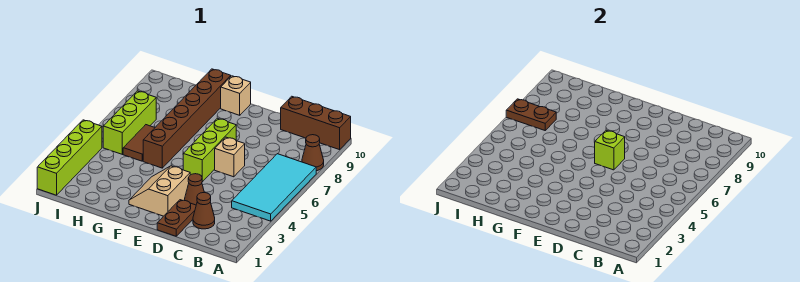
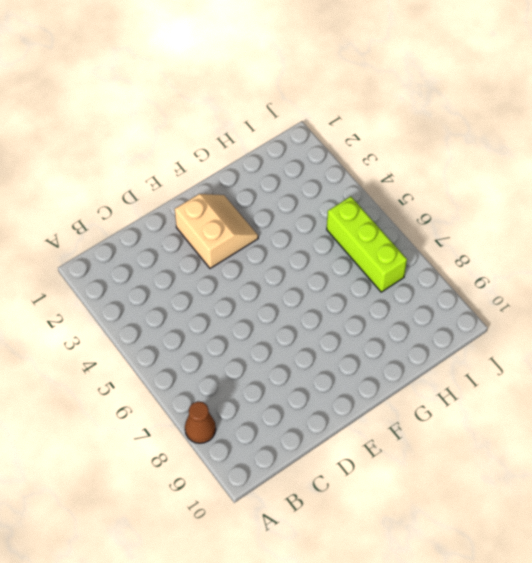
none -> cyan 2x4 tile [232,154,316,221]
none -> brown 1x3 brick [281,96,351,150]
none -> brown 1x1 cone [193,193,215,229]

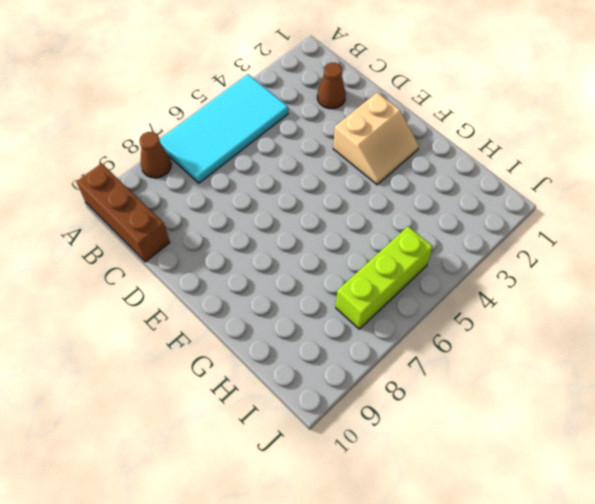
none -> brown 1x2 plate [157,200,196,236]
none -> brown 1x1 cone [184,174,204,205]
none -> tan 1x1 brick [215,137,245,177]

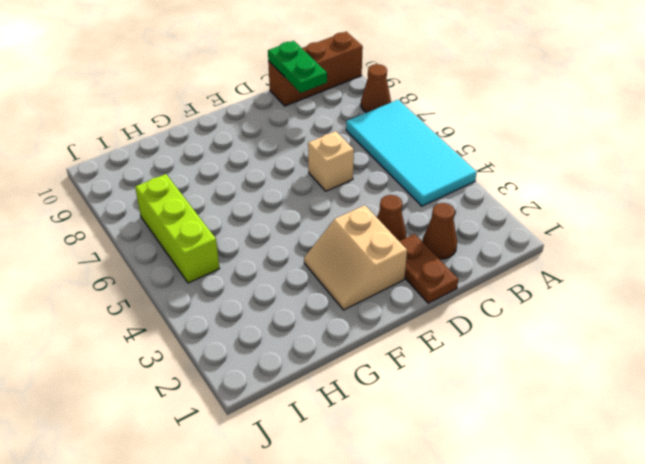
green 1x2 plate [268,41,327,93] -> none
none -> lime 1x3 brick [183,118,236,182]
none -> tan 1x1 brick [221,76,251,115]
none -> brown 1x6 brick [143,69,231,168]

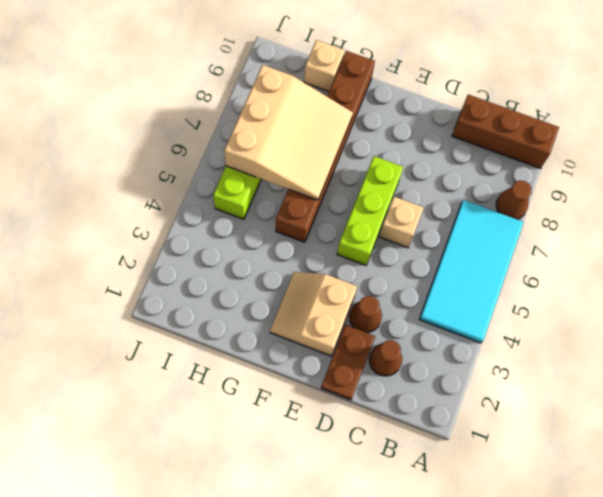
tan 3x3 slope [224,65,353,200] -> brown 1x2 plate [506,99,556,130]
tan 1x1 brick [304,40,345,92] -> tan 1x1 brick moved to [221,76,251,115]
none -> brown 1x2 tile [123,125,155,161]
none -> lime 1x4 brick [37,120,102,195]
none -> lime 1x1 brick [595,130,625,170]

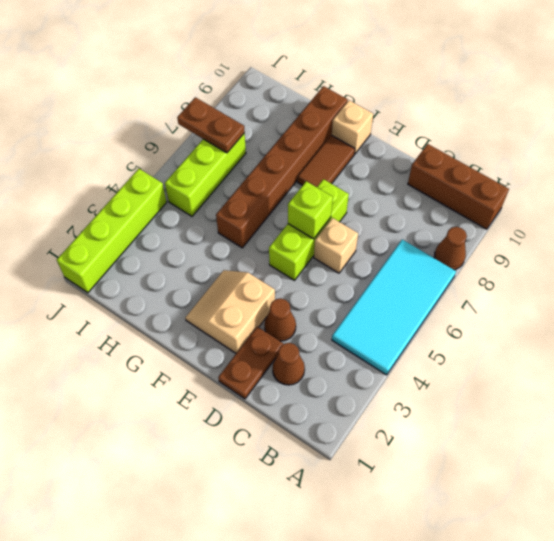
brown 1x2 tile [297,135,355,187] -> brown 1x2 tile moved to [123,125,155,161]

